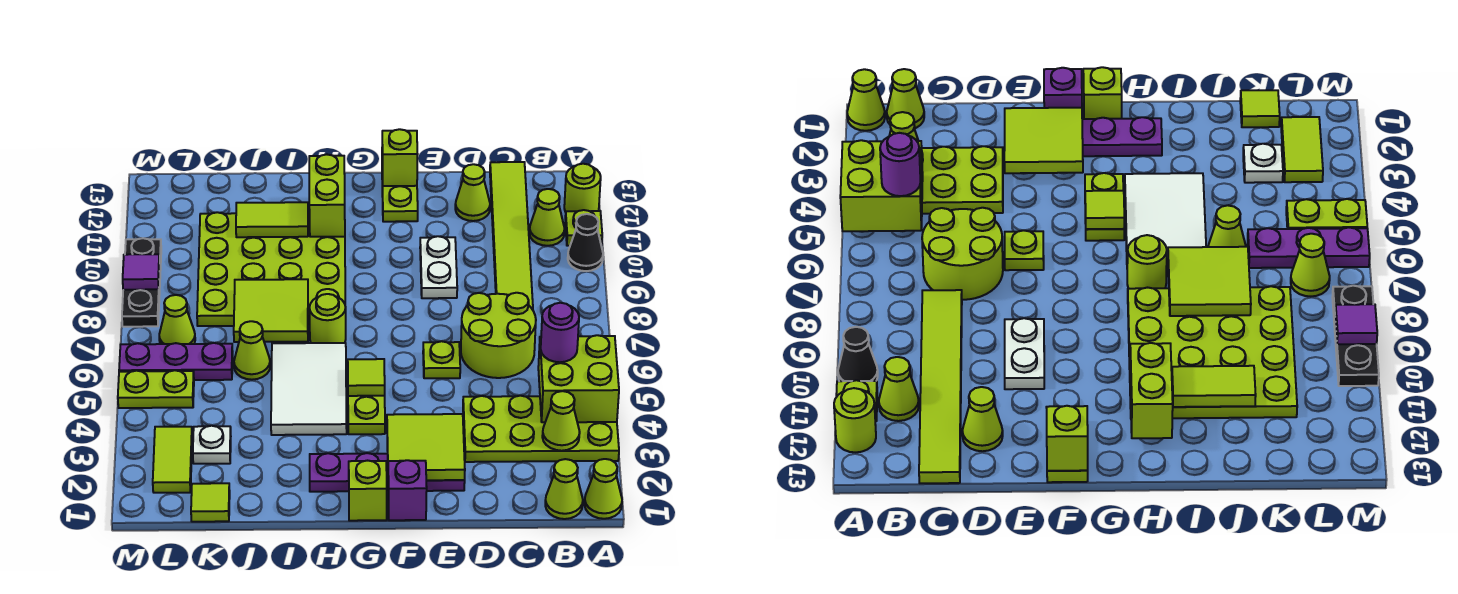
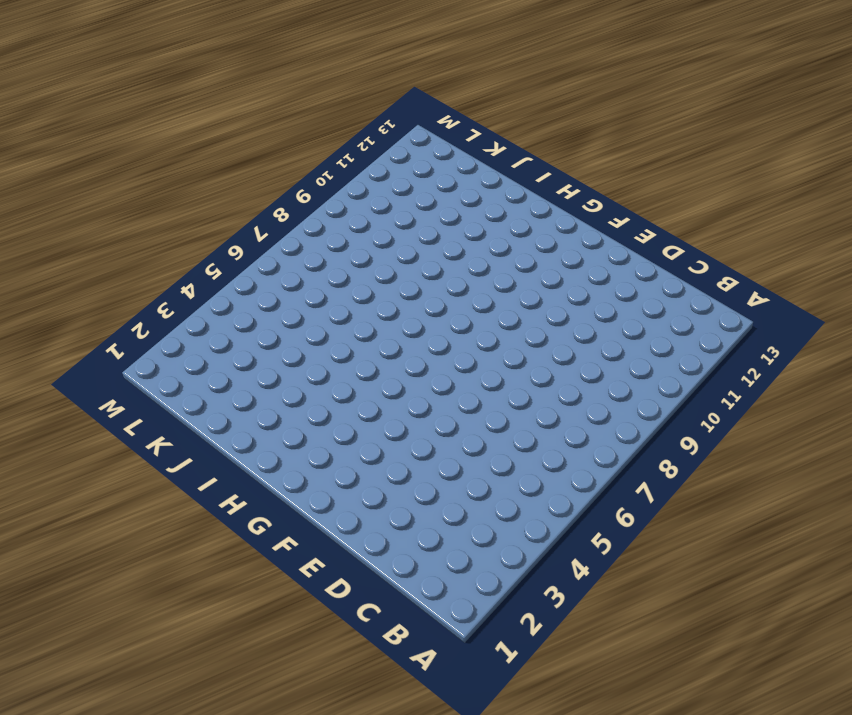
none -> lime 1x1 cone [584,459,622,519]
none -> lime 2x4 plate [463,396,619,462]
none -> black 1x1 cone [568,214,603,271]
none -> lime 1x1 plate [565,210,602,246]

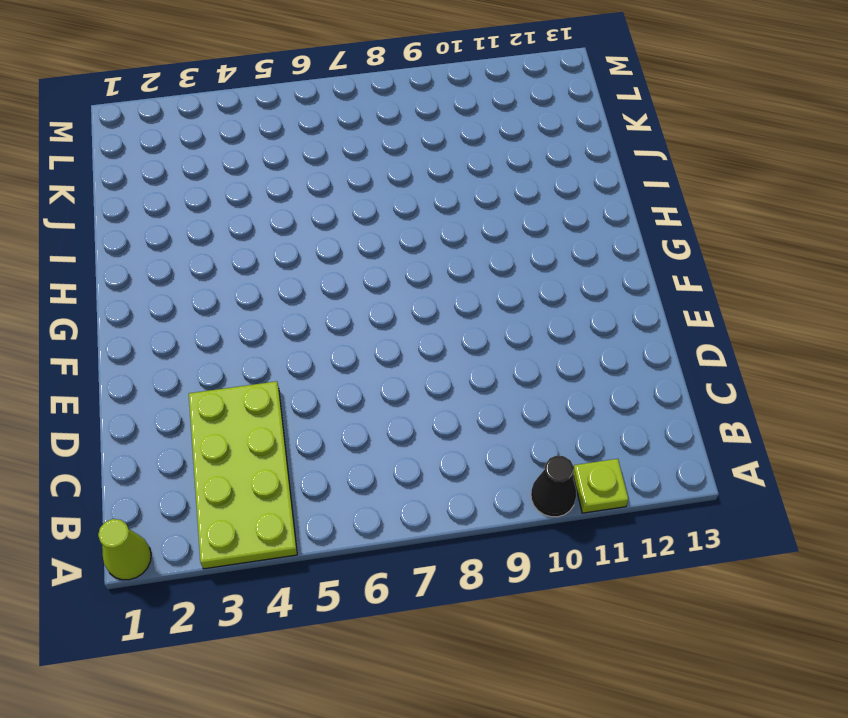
none -> lime 1x1 round brick [564,164,601,212]
none -> lime 1x1 cone [545,459,583,519]
none -> lime 1x1 cone [529,189,565,246]
none -> lime 2x2 round brick [461,293,536,378]

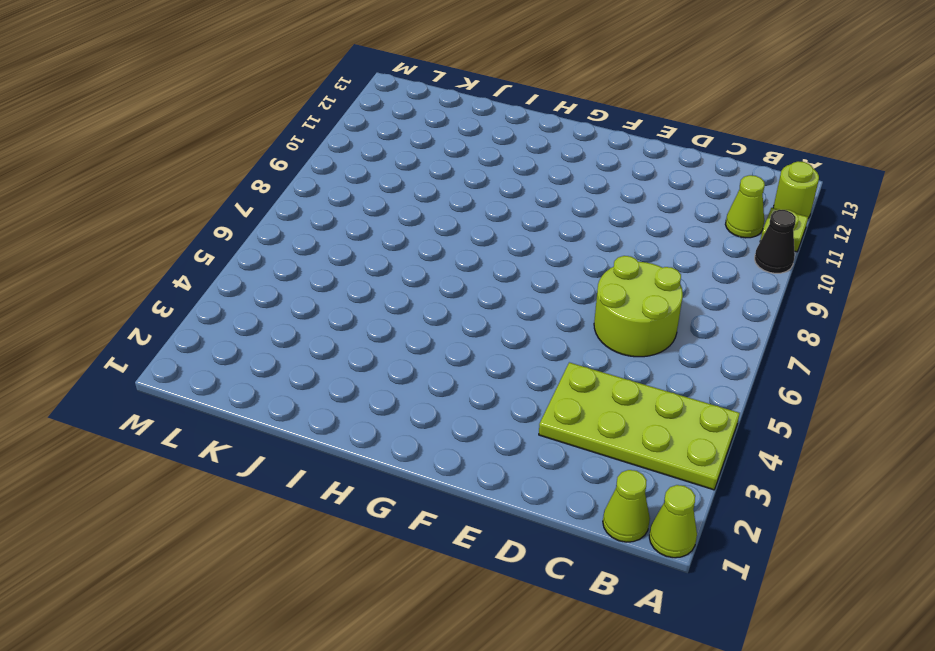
none -> lime 1x6 tile [490,162,533,310]
none -> lime 1x1 cone [455,164,490,221]
none -> purple 1x4 plate [310,453,465,492]
none -> lime 1x1 plate [423,341,460,378]

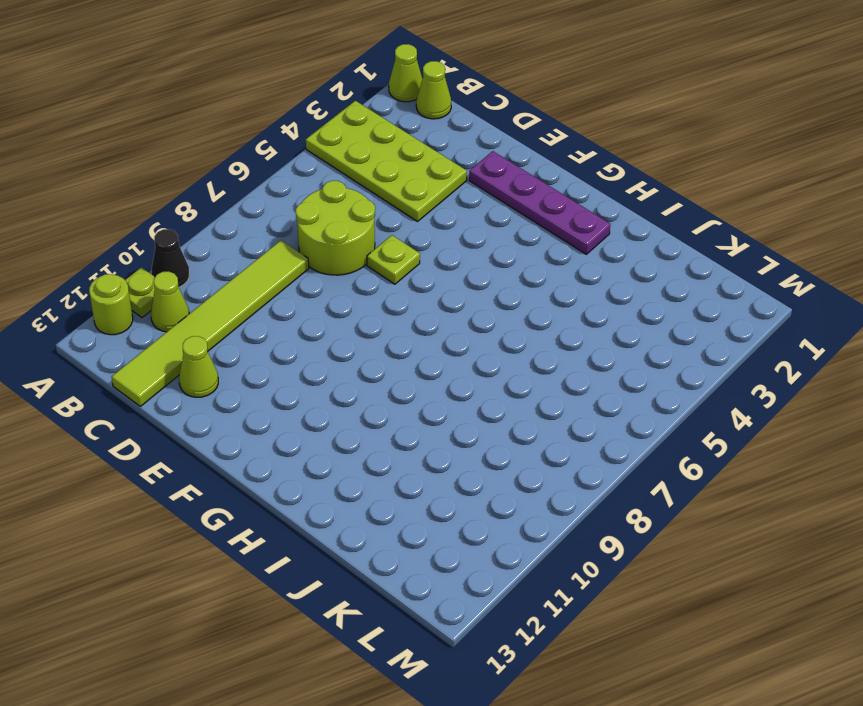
none -> white 1x2 plate [420,236,457,298]
none -> purple 1x1 brick [388,460,427,520]
none -> lime 1x2 plate [382,185,418,222]
none -> lime 1x1 brick [349,461,387,521]

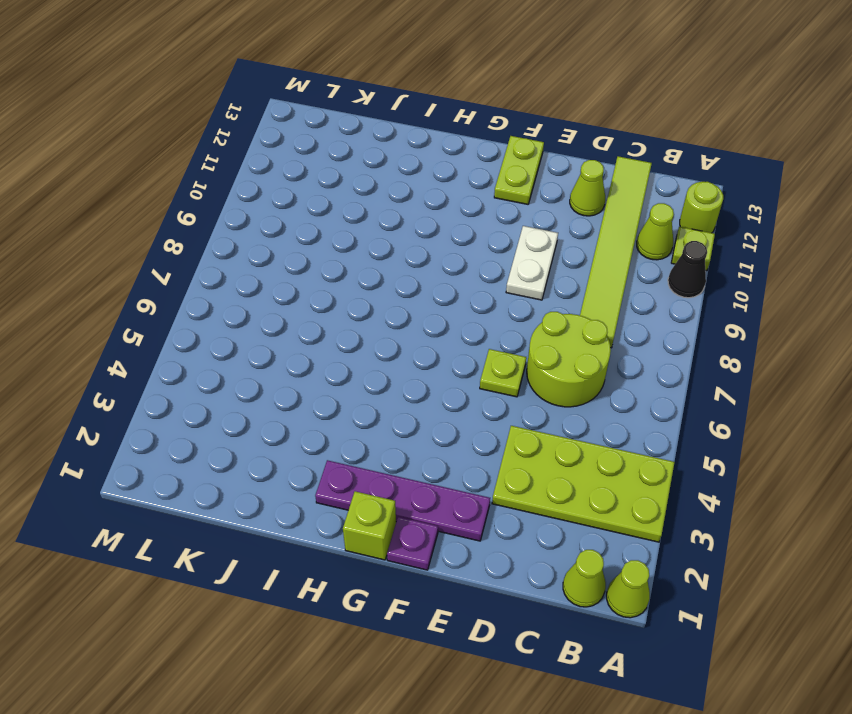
purple 1x1 plate [387,517,438,570] -> purple 1x1 brick [388,460,427,520]
none -> lime 1x2 plate [348,396,385,434]
none -> white 2x3 tile [271,343,347,435]
none -> lime 1x1 round brick [309,294,346,343]
none -> lime 4x4 plate [197,212,345,326]

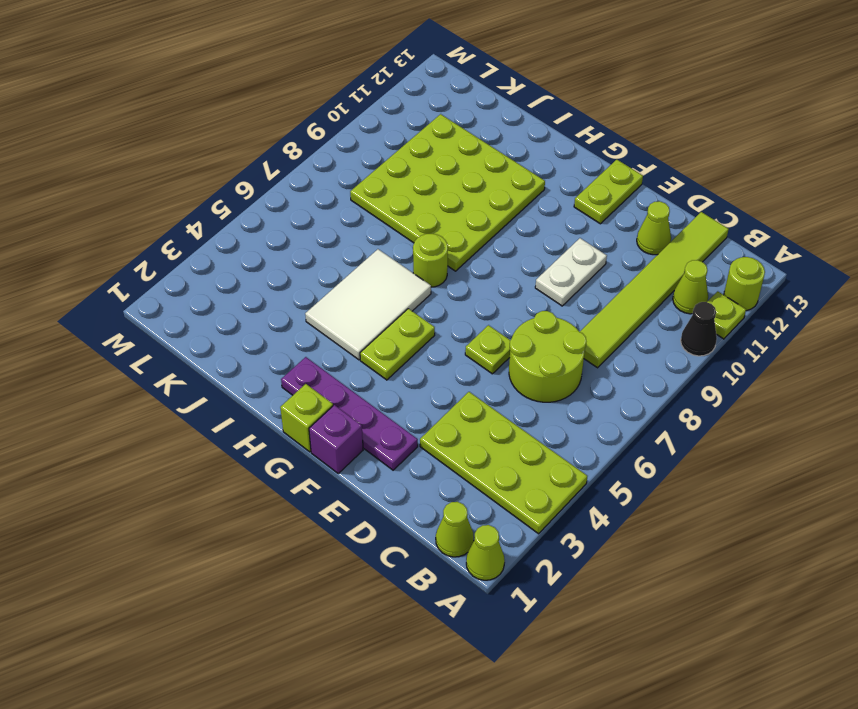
none -> lime 1x1 cone [234,321,270,380]
none -> lime 1x1 tile [191,483,230,522]
none -> white 1x1 plate [193,426,231,464]
none -> purple 1x3 plate [119,343,233,380]

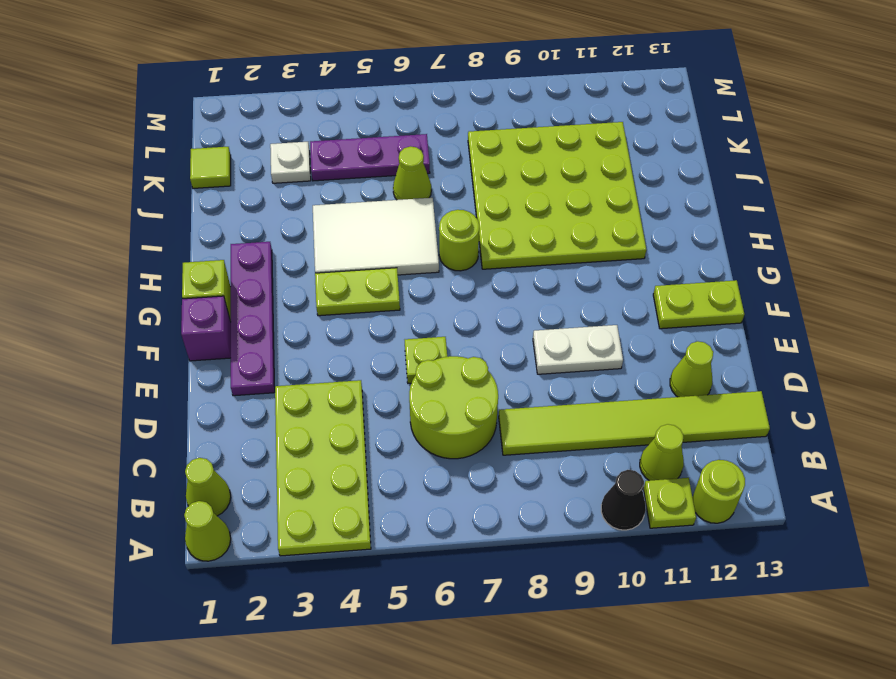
purple 1x3 plate [310,134,430,181] -> purple 1x3 plate turned to [119,343,233,380]
none -> lime 1x2 tile [153,427,192,493]
none -> lime 1x2 plate [118,370,194,408]
none -> lime 1x1 cone [159,295,195,344]
none -> black 1x3 plate [122,238,161,327]

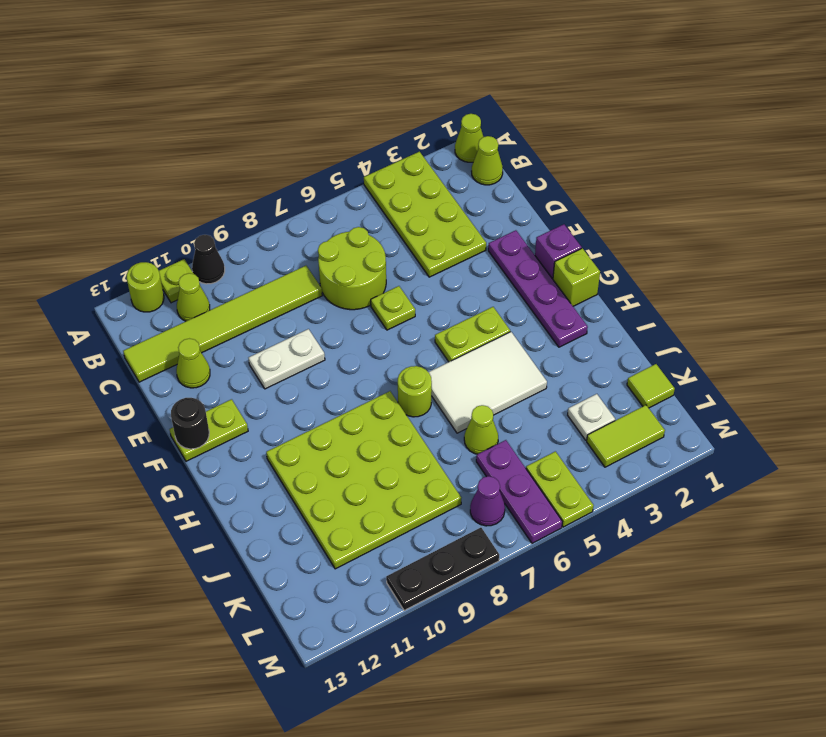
black 1x1 round brick [171,398,209,449] -> lime 1x1 brick [382,129,418,186]
purple 1x1 cone [470,476,505,526] -> lime 1x1 cone [159,295,195,344]
none -> lime 2x2 brick [538,335,619,422]
none -> lime 1x1 cone [542,391,580,451]
none -> lime 2x2 tile [387,414,465,480]
none -> lime 1x1 tile [348,359,385,396]

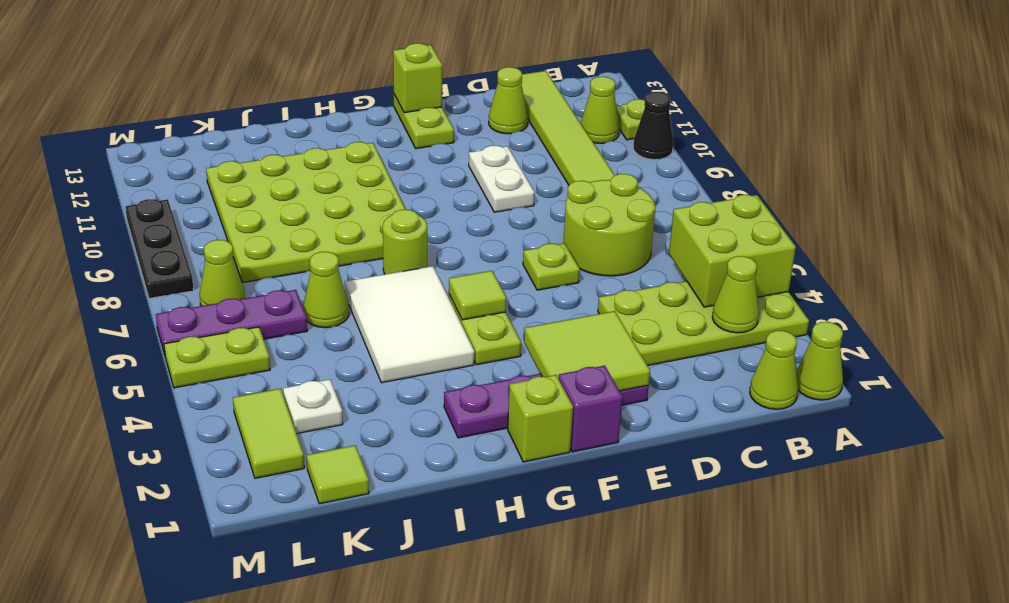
none -> lime 1x1 round brick [564,164,601,212]
none -> lime 1x2 brick [309,155,345,237]
none -> lime 2x2 tile [234,279,308,342]
none -> lime 1x2 tile [236,202,308,237]

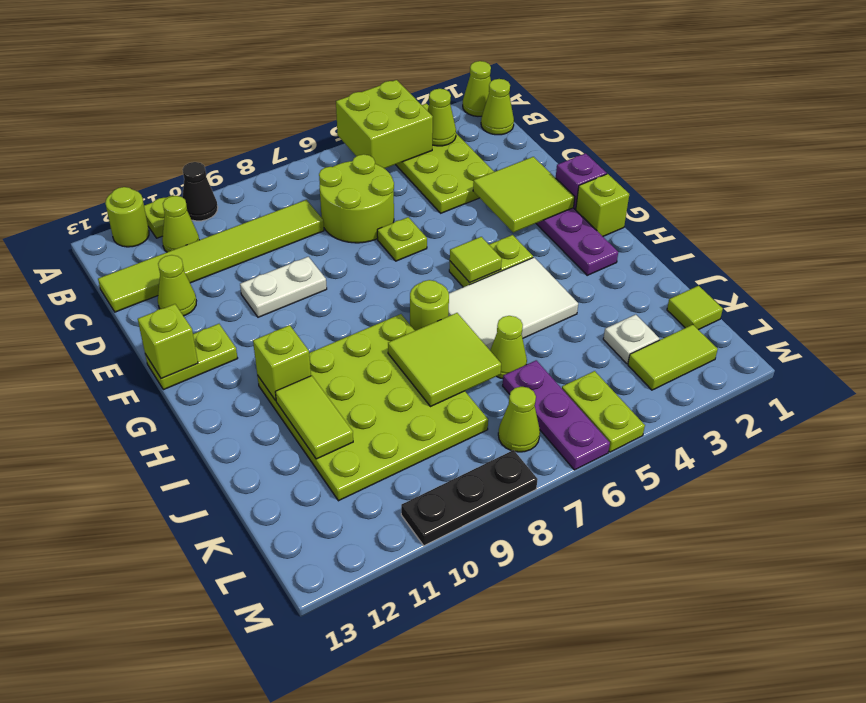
lime 1x1 brick [253,325,311,401] -> lime 1x2 brick [309,155,345,237]
none -> purple 1x1 tile [123,254,160,290]
none -> purple 1x1 round brick [541,303,579,362]

